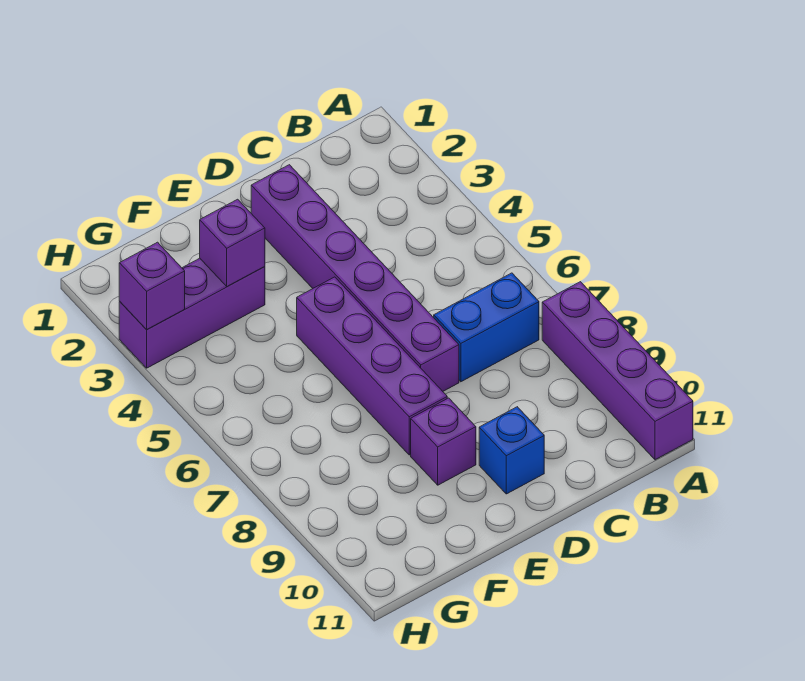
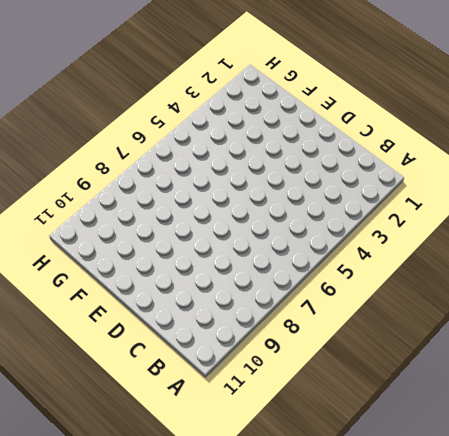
none -> purple 1x4 brick [542,282,693,460]
none -> blue 1x2 brick [434,273,539,382]

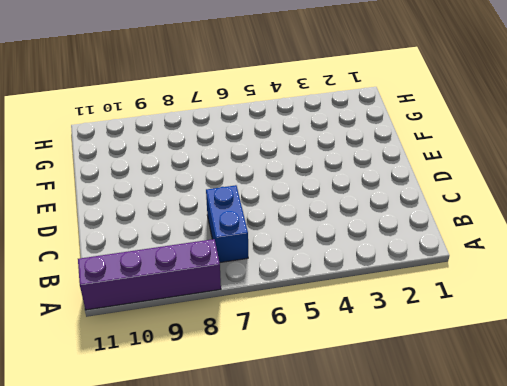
none -> purple 1x6 brick [251,165,459,391]
none -> blue 1x1 brick [479,407,544,494]

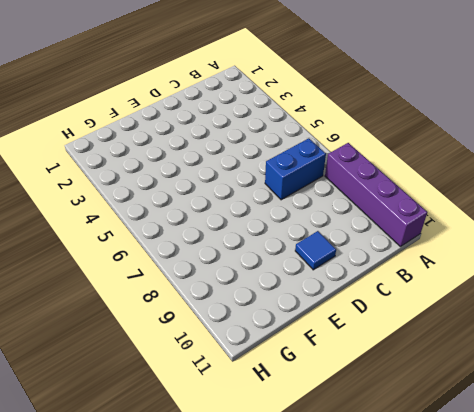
blue 1x1 tile [295,231,336,270] -> blue 1x1 brick [479,407,544,494]
none -> purple 1x6 brick [251,165,459,391]
none -> purple 1x4 brick [297,277,447,455]

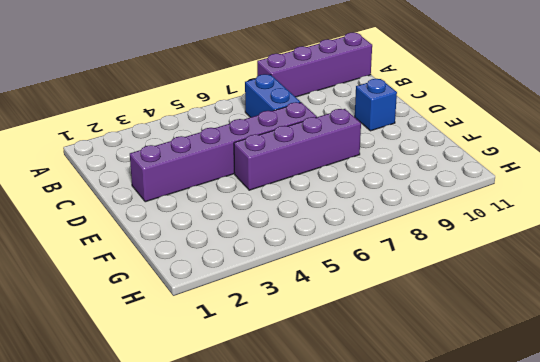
none -> purple 1x1 brick [411,398,476,485]
none -> purple 1x3 brick [119,258,265,368]

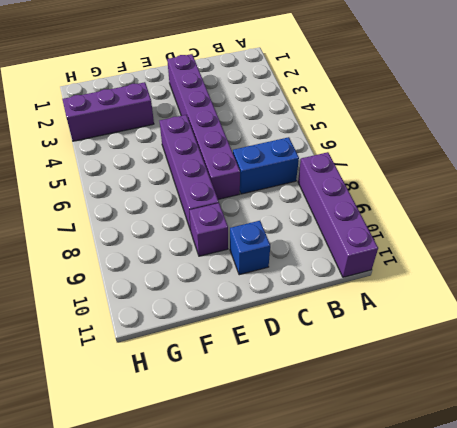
none -> purple 1x1 brick [200,199,265,287]
none -> purple 1x1 brick [119,242,185,330]

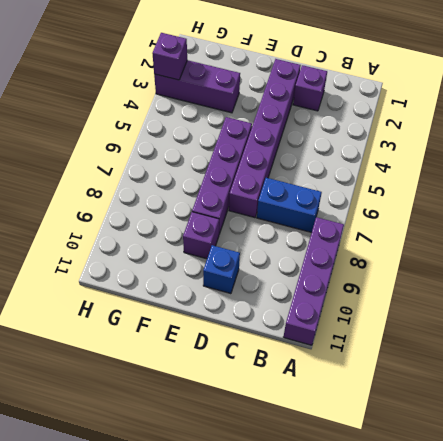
purple 1x1 brick [293,65,327,111] -> purple 1x1 brick moved to [200,199,265,287]

